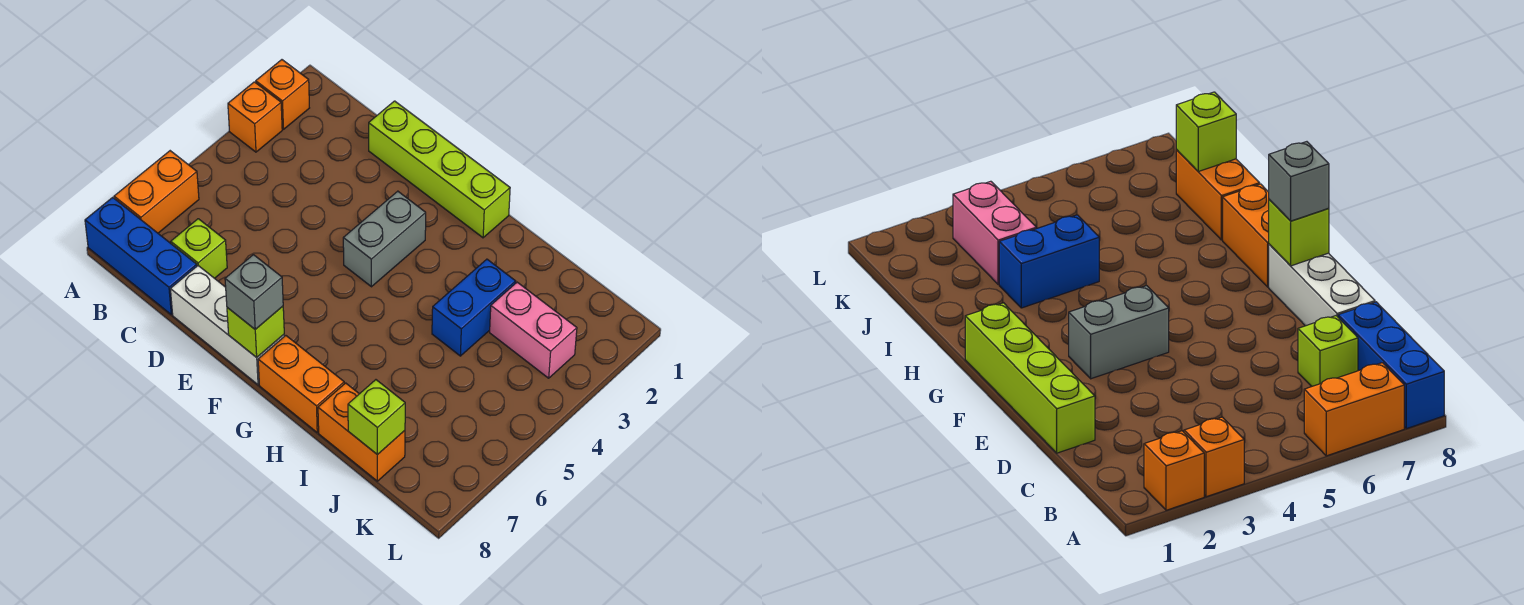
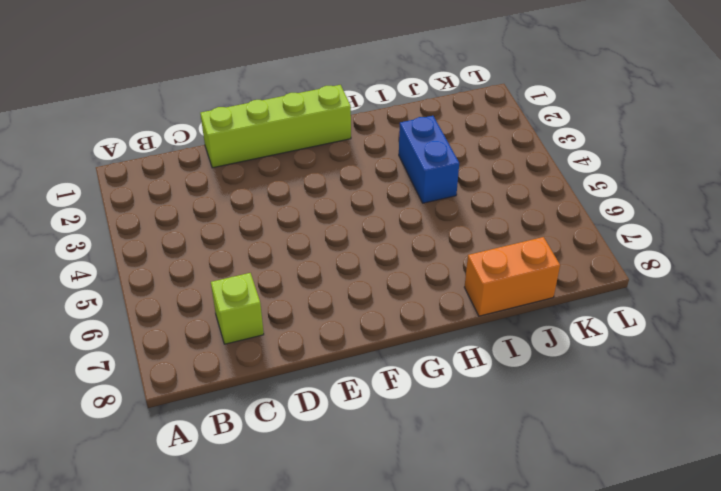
none -> orange 1x1 brick [256,60,309,129]
none -> orange 1x1 brick [228,82,282,152]
none -> orange 1x2 brick [114,151,199,233]

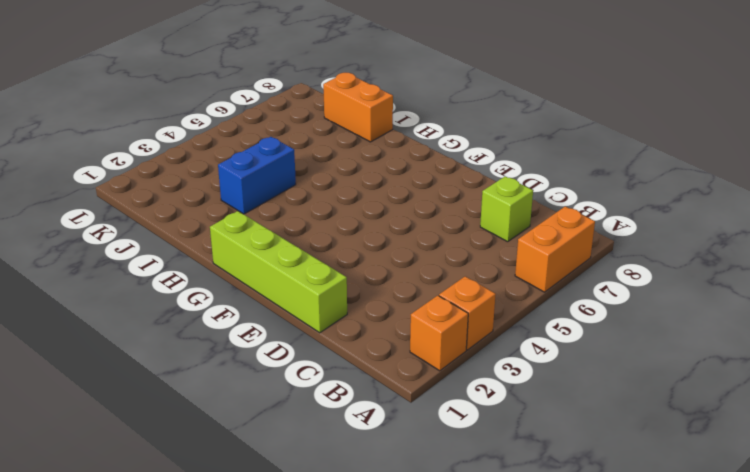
none -> blue 1x3 brick [85,197,197,315]
none -> white 1x3 brick [170,266,284,385]
none -> grey 1x2 brick [343,191,426,287]

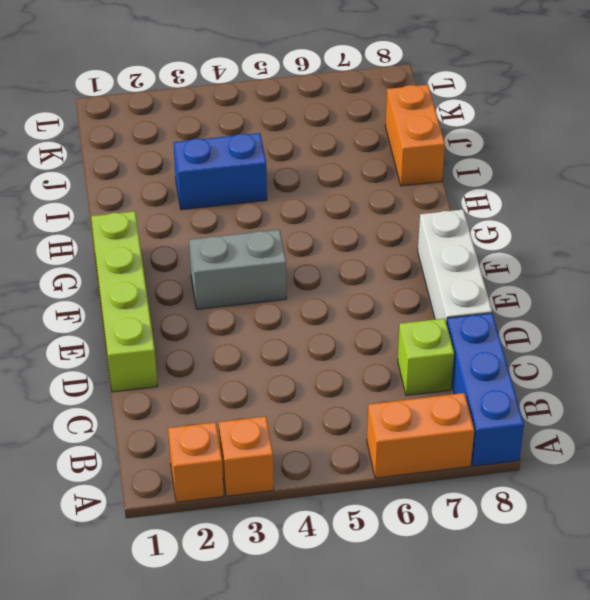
none -> orange 1x2 brick [258,336,344,432]
none -> pink 1x2 brick [490,282,577,378]
none -> lime 1x1 brick [227,306,284,357]

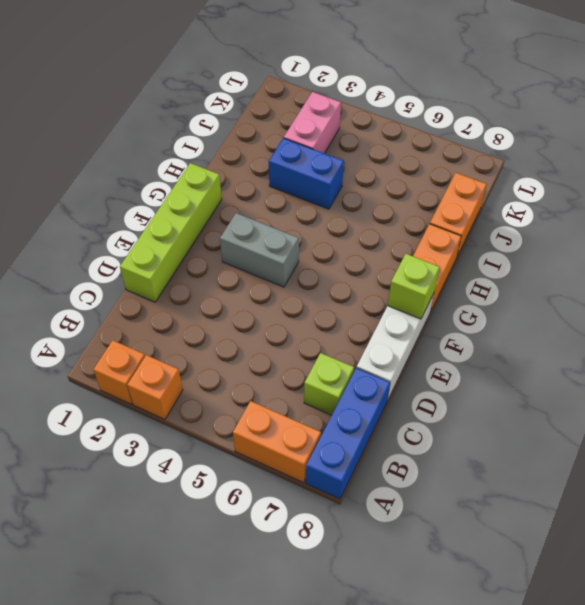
none -> lime 1x1 brick [348,380,405,455]
none -> grey 1x1 brick [225,255,283,329]

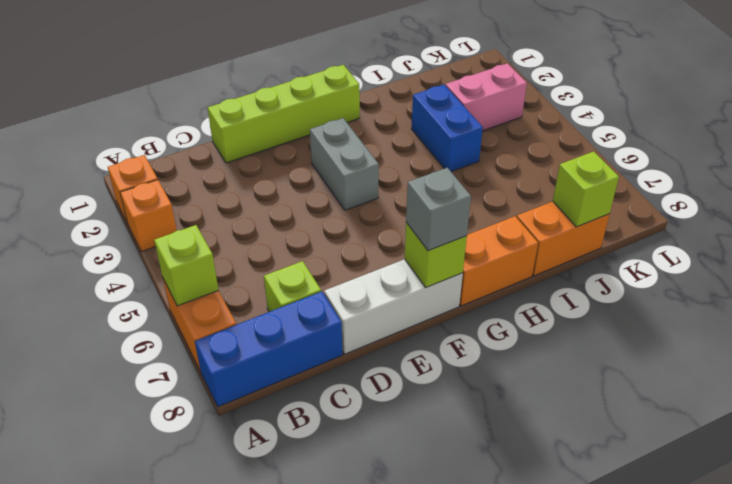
lime 1x1 brick [154,225,219,306] -> none

